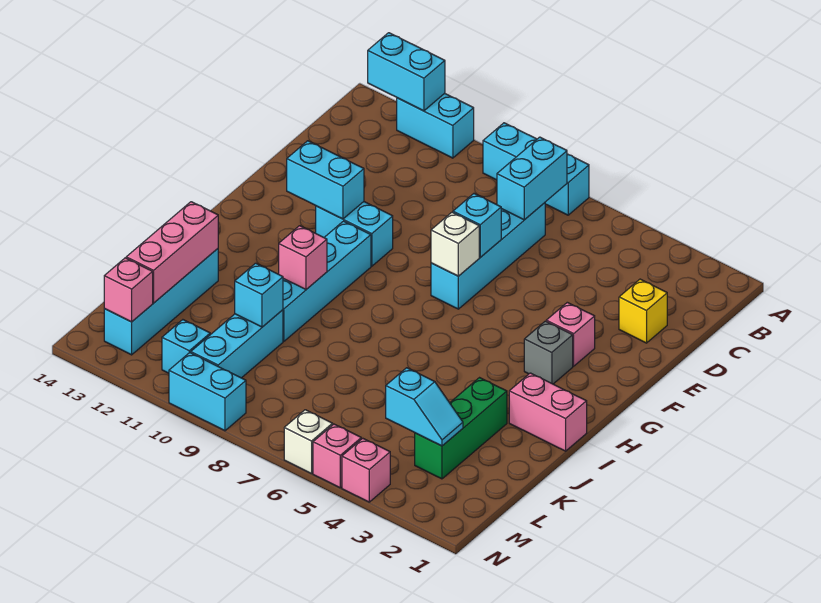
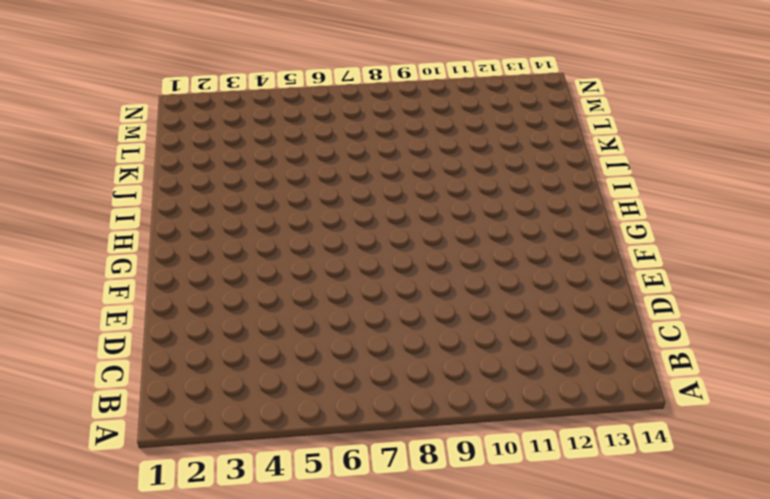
none -> cyan 1x3 brick [483,123,589,215]
none -> cyan 1x2 brick [397,93,474,158]
none -> cyan 1x4 brick [431,203,545,309]

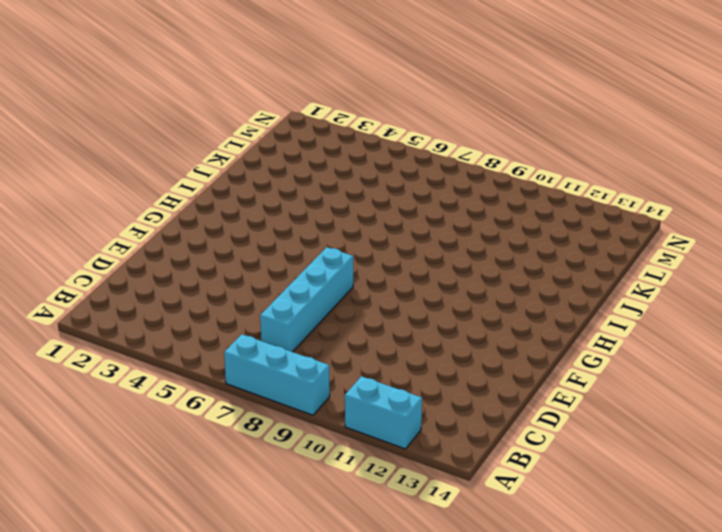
none -> yellow 1x1 brick [619,279,667,343]
none -> pink 1x1 brick [546,302,595,366]
none -> cyan 1x2 brick [316,202,393,266]

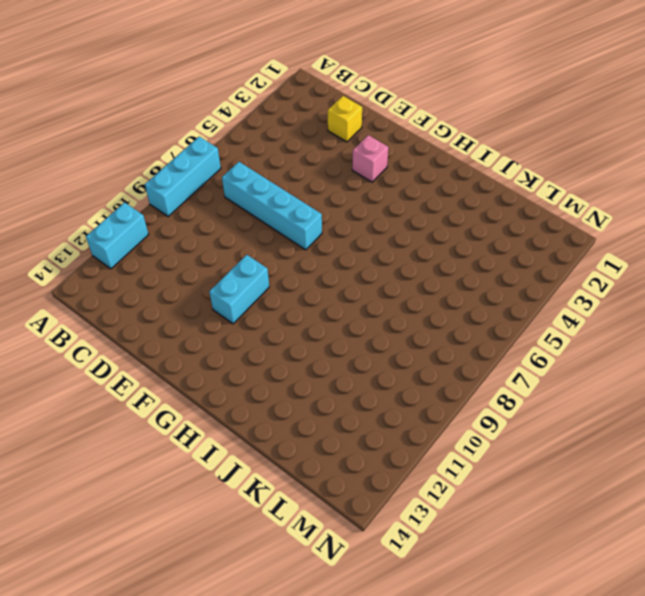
none -> grey 1x1 brick [524,321,573,384]
none -> cyan 1x4 brick [283,221,371,341]
none -> pink 1x2 brick [509,373,587,451]

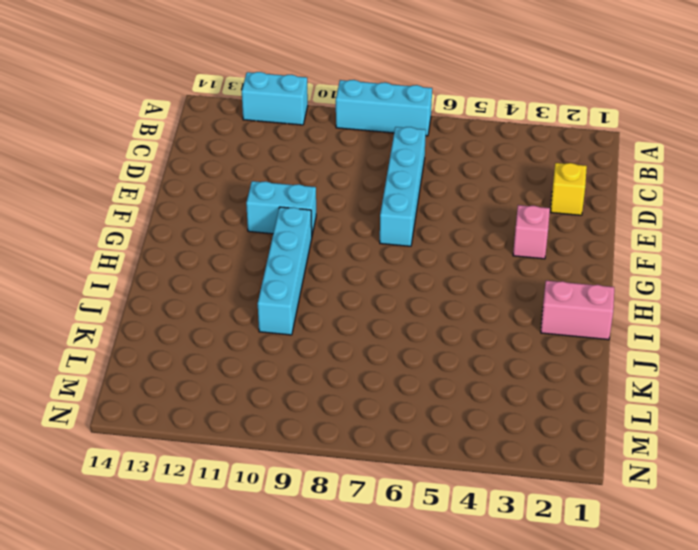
none -> grey 1x1 brick [524,321,573,384]
none -> green 1x3 brick [415,378,507,479]
none -> cyan 1x4 brick [104,249,218,355]

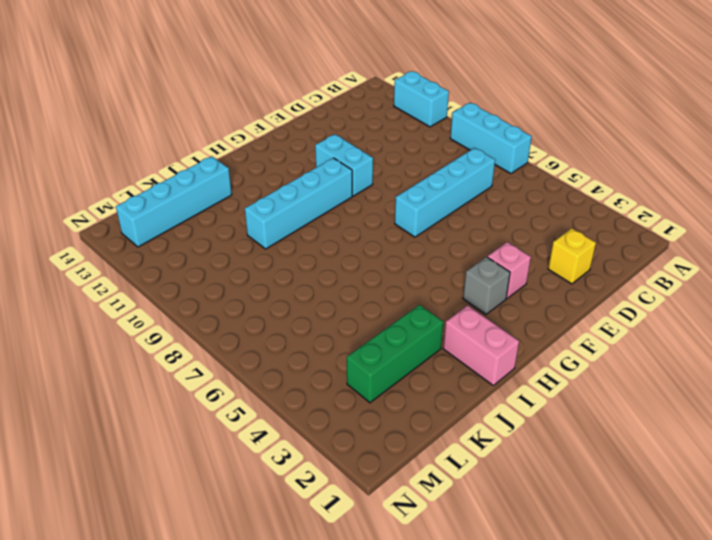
none -> cyan 1x3 brick [191,310,283,378]
none -> cyan 1x1 brick [162,320,210,373]
none -> pink 1x1 brick [342,438,390,502]

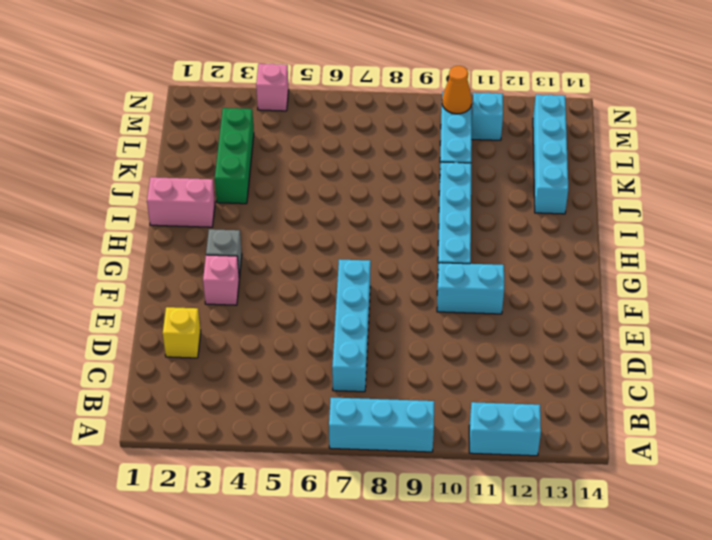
orange 1x1 cone [442,66,472,114] -> none
none -> pink 1x1 brick [313,424,361,488]
none -> white 1x1 brick [284,410,333,474]
none -> cyan 1x2 brick [169,353,246,431]

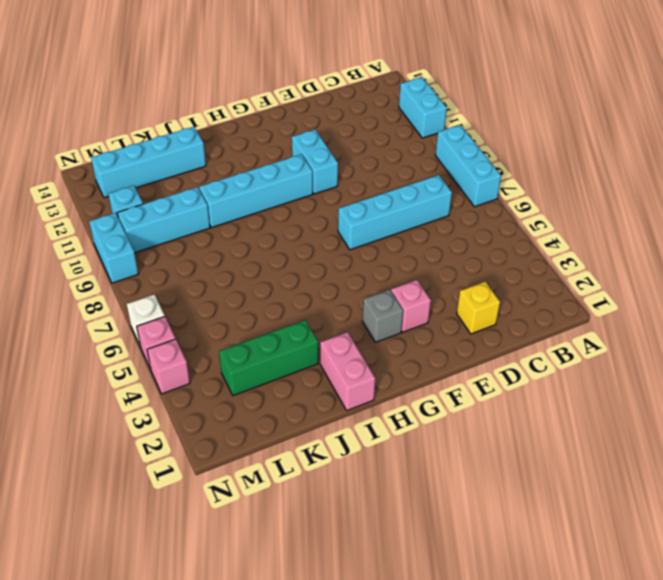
none -> cyan 1x2 brick [368,33,445,111]
none -> cyan 1x2 brick [497,137,567,220]
none -> cyan 1x1 brick [453,194,501,257]

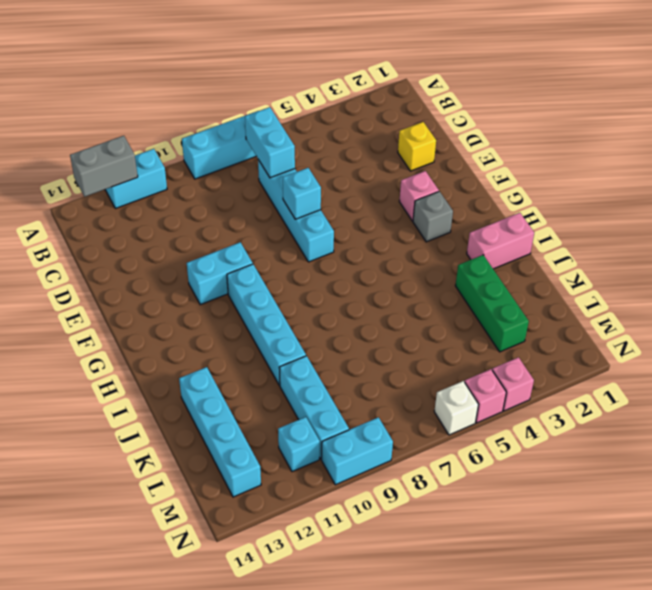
grey 1x2 brick [70,136,138,197] -> cyan 1x2 brick [368,33,445,111]
none -> white 1x1 brick [431,212,479,276]
none -> cyan 1x2 brick [287,141,364,219]
none -> pink 1x1 brick [279,226,327,289]

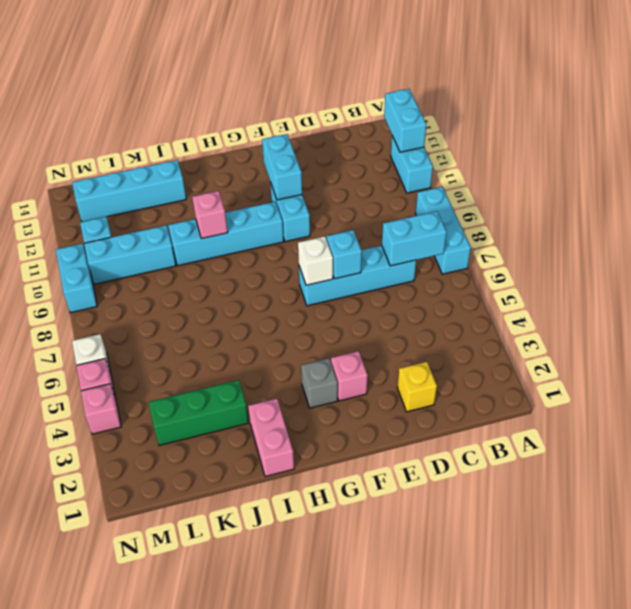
none -> pink 1x3 brick [126,202,218,303]
none -> cyan 1x1 brick [235,263,283,327]
none -> cyan 1x2 slope [386,368,463,446]

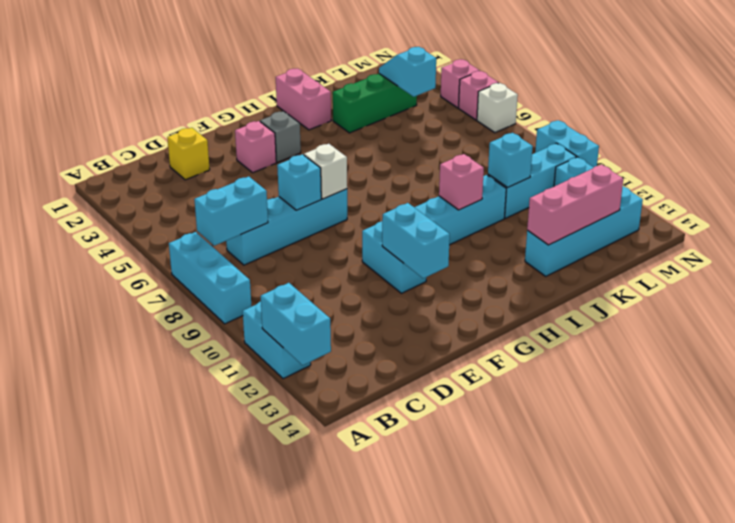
none -> pink 1x1 brick [104,258,153,322]

